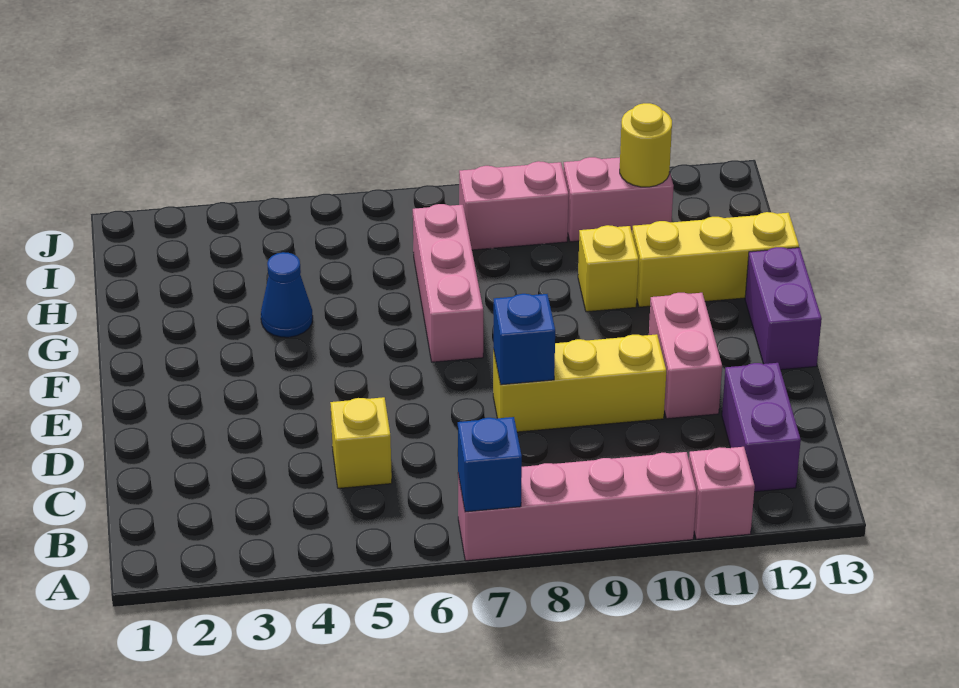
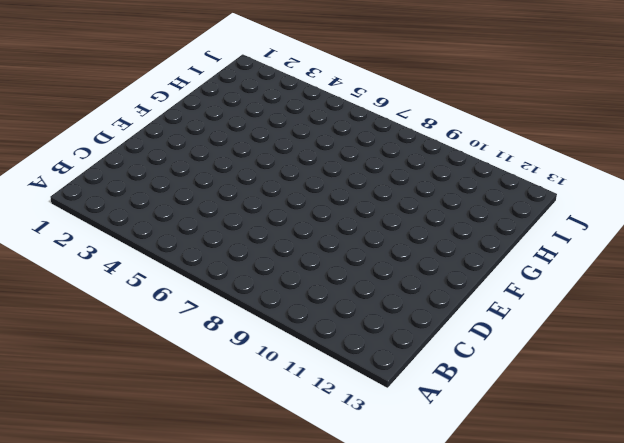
none -> pink 1x4 brick [458,452,697,561]
none -> pink 1x1 brick [689,447,755,539]
none -> purple 1x2 brick [722,363,801,492]

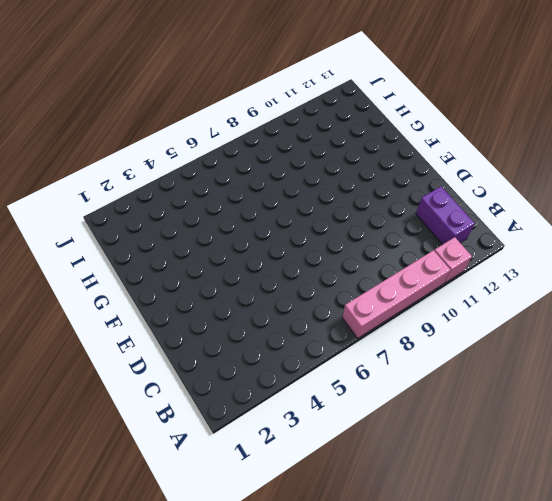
none -> yellow 1x1 brick [330,397,392,488]
none -> yellow 1x3 brick [493,334,666,432]
none -> pink 1x2 brick [649,293,722,419]

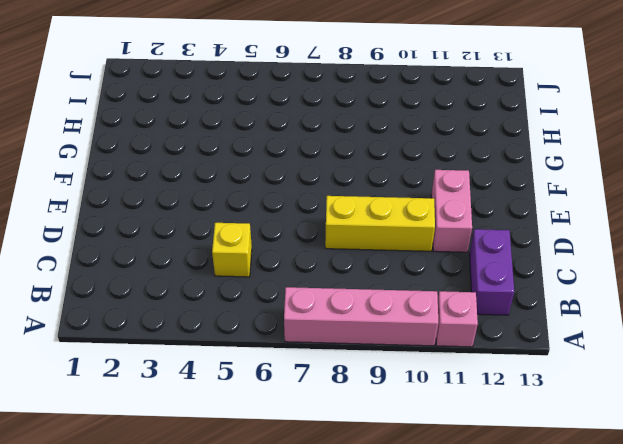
none -> purple 1x2 brick [745,247,822,370]
none -> pink 1x3 brick [413,204,483,362]
none -> blue 1x1 cone [261,252,313,337]

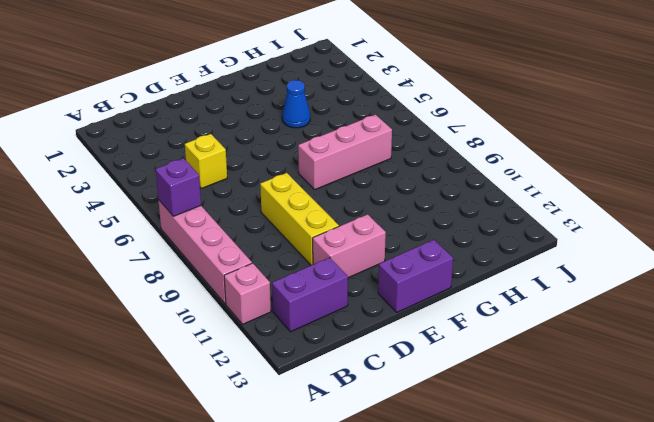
purple 1x1 brick [156,158,201,216] -> blue 1x1 brick [458,417,522,512]
none -> yellow 1x1 brick [578,225,639,312]
none -> yellow 1x3 brick [632,212,799,307]
none -> pink 1x2 brick [459,161,569,250]

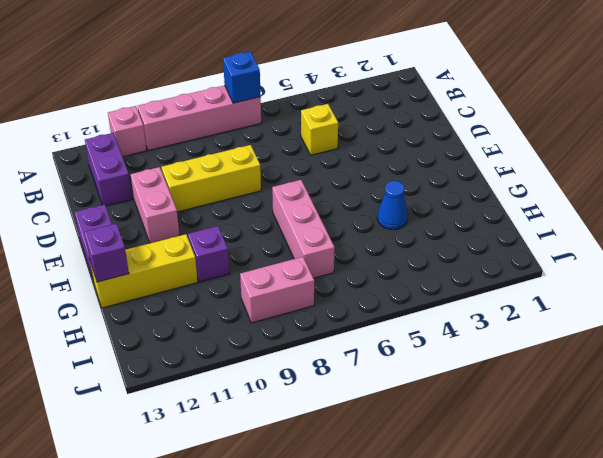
purple 1x1 brick [188,226,229,282] -> yellow 1x1 brick [578,225,639,312]
purple 1x1 brick [84,224,129,282] -> none
none -> pink 1x2 brick [563,157,673,242]
none -> blue 1x1 brick [493,294,555,385]
none -> yellow 1x1 round brick [620,103,672,187]

